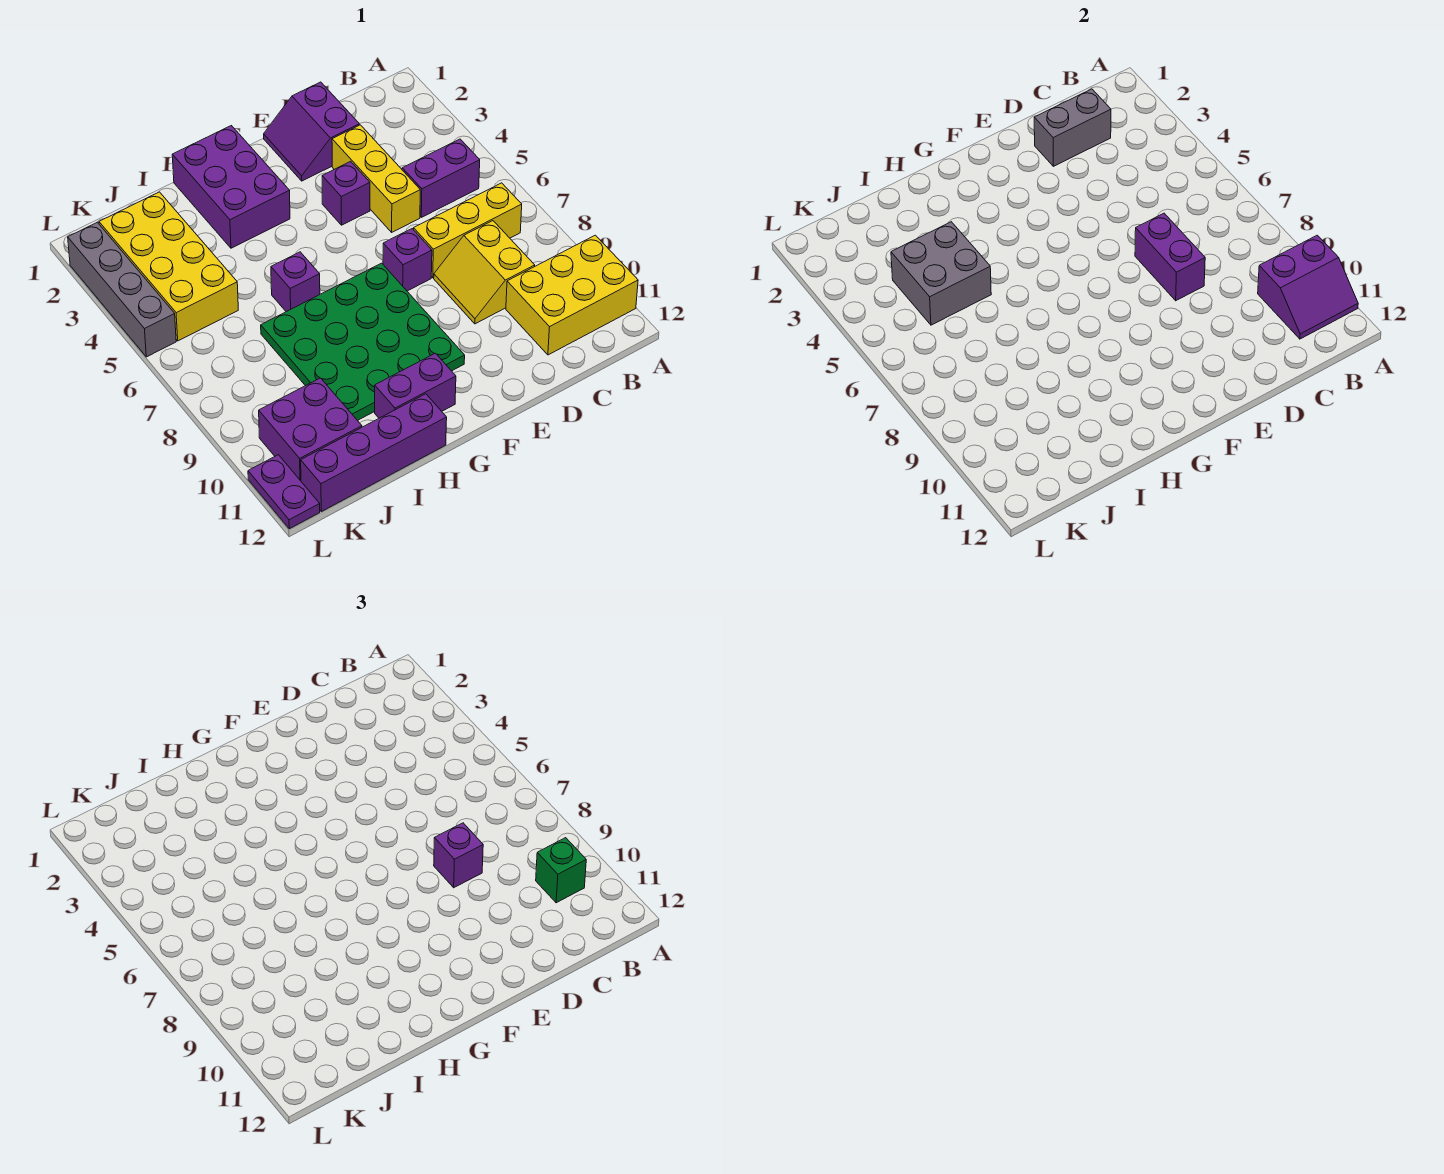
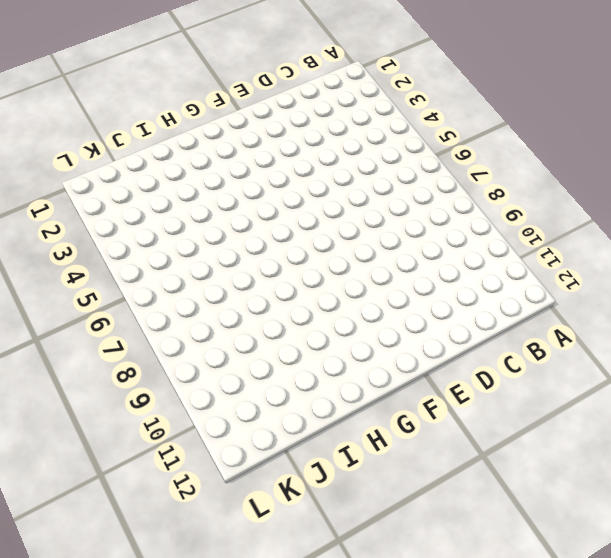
none -> yellow 2x3 brick [506,235,638,355]
none -> purple 1x2 brick [402,139,480,217]
none -> yellow 1x3 brick [414,183,522,278]

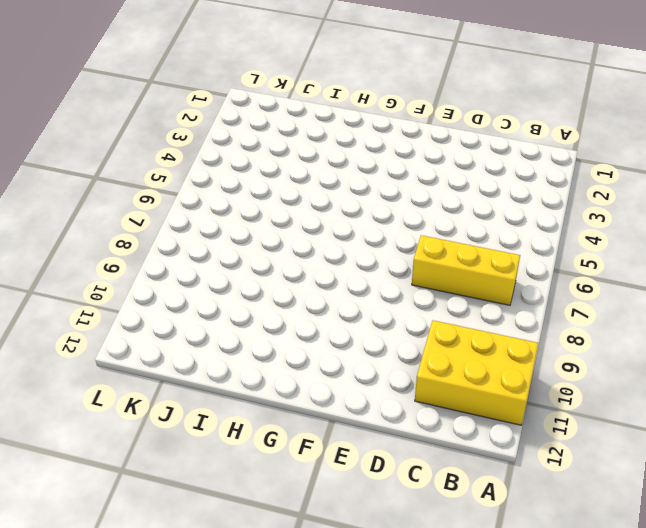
none -> purple 1x2 brick [402,139,480,217]
none -> yellow 2x2 slope [434,221,535,324]
none -> purple 2x2 slope [264,82,359,181]

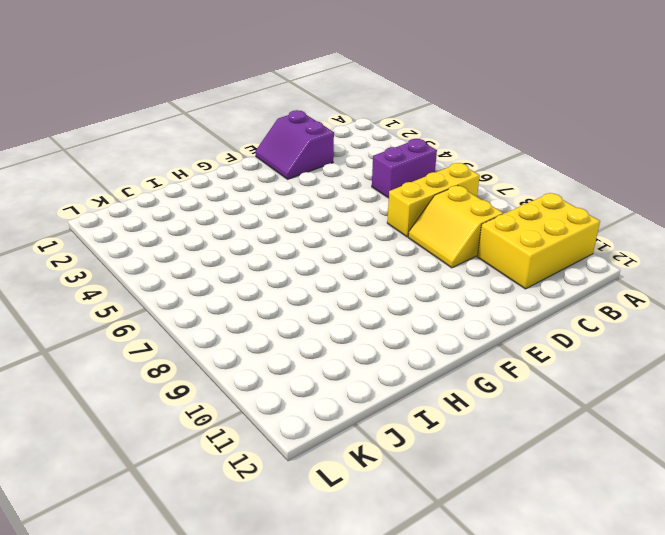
none -> yellow 1x3 brick [332,125,420,232]
none -> purple 1x1 brick [322,161,370,225]
none -> purple 1x1 brick [383,229,432,291]

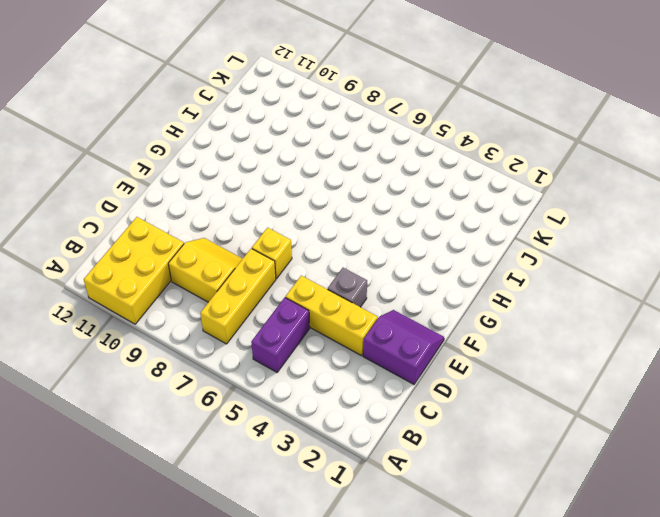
grey 1x1 brick [328,268,367,307] -> purple 1x1 brick [322,161,370,225]
yellow 1x1 brick [252,228,292,279] -> purple 1x1 brick [383,229,432,291]
none -> green 4x4 plate [261,263,465,421]
none -> purple 2x3 brick [172,126,290,248]
none -> purple 1x2 brick [375,353,456,418]

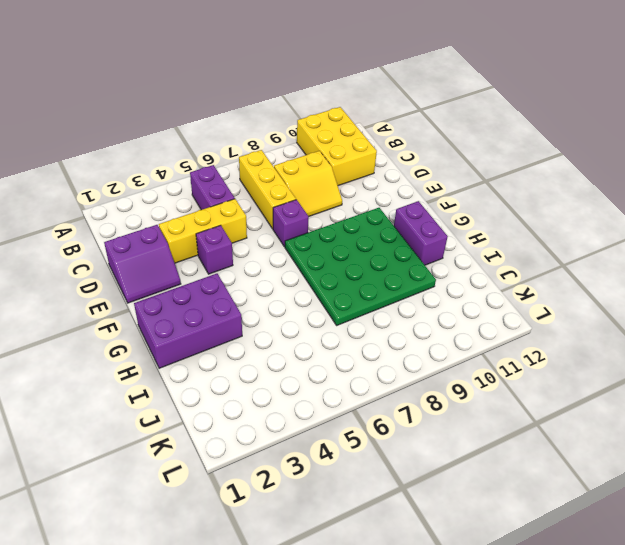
none -> purple 1x1 brick [271,252,320,312]
none -> purple 1x4 brick [301,394,447,512]
none -> yellow 2x4 brick [99,192,238,341]

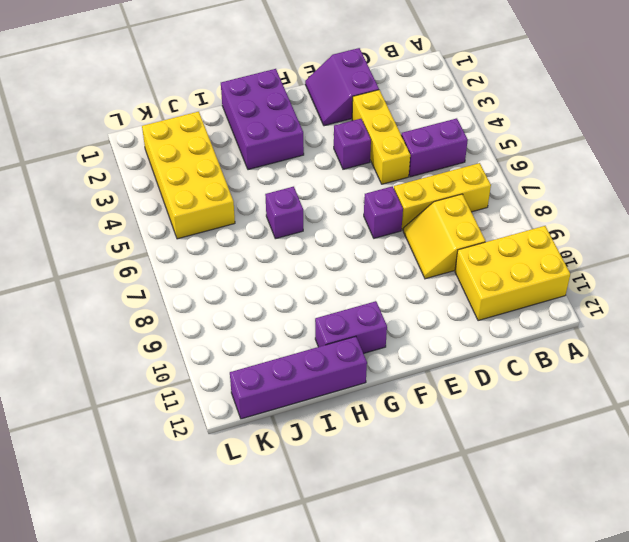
none -> green 4x4 plate [261,263,465,421]
none -> purple 2x2 brick [259,378,362,481]
none -> grey 1x4 brick [68,222,176,357]

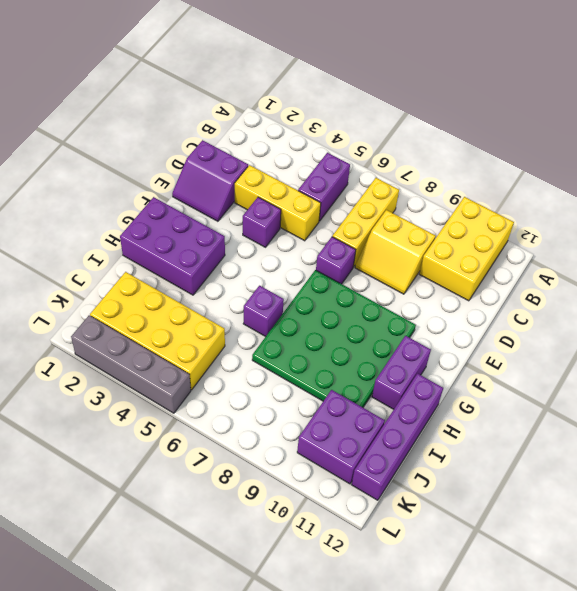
none -> purple 1x2 plate [248,455,320,529]
none -> purple 2x2 slope [1258,235,1358,339]
none -> grey 1x2 brick [1034,89,1111,166]

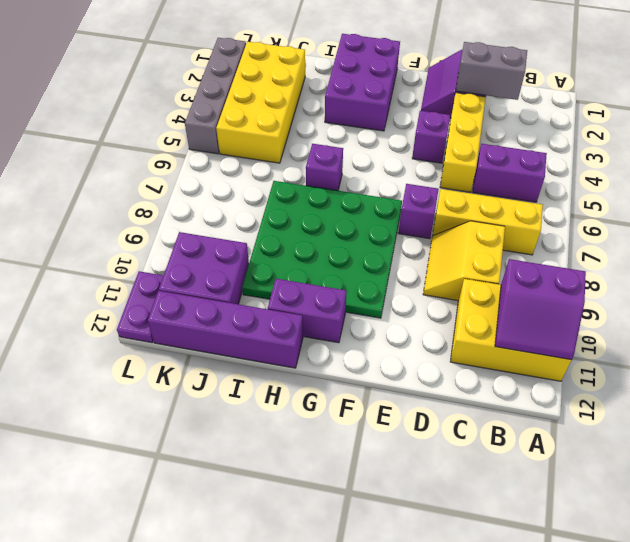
none -> purple 1x2 brick [1135,213,1205,301]
none -> grey 2x2 brick [891,222,991,325]
none -> green 1x1 brick [536,838,586,903]

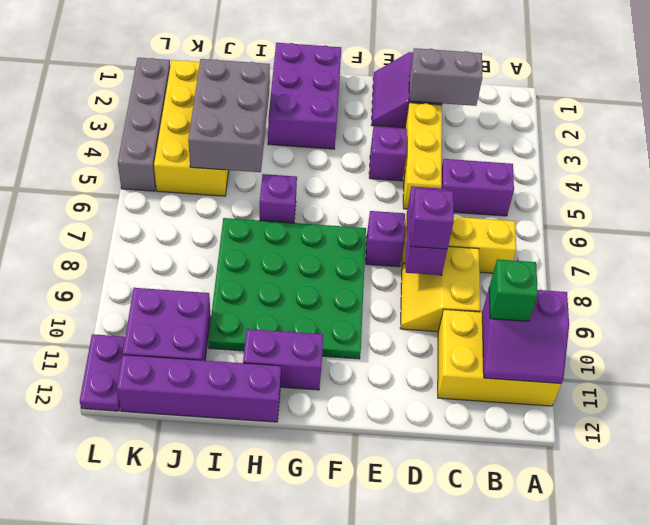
grey 2x3 brick [188,59,270,172] -> grey 2x2 brick [891,222,991,325]

